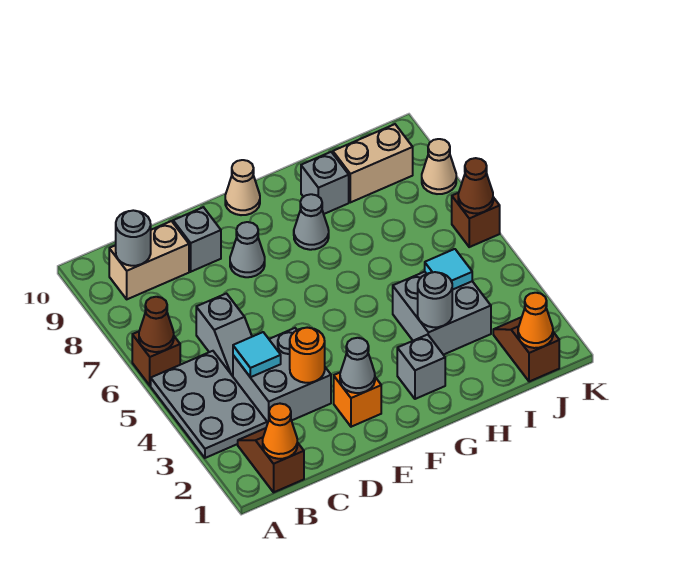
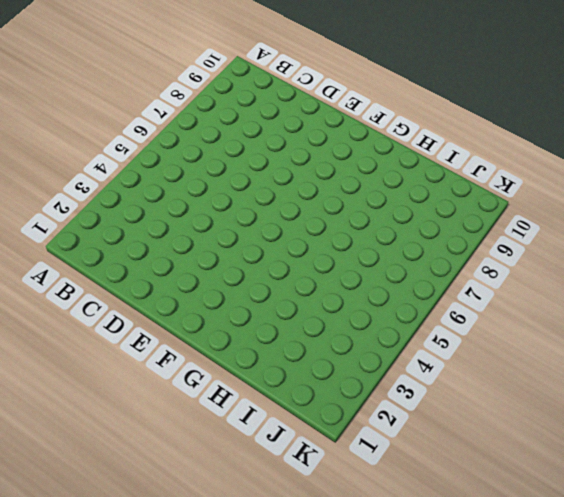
none -> grey 2x3 plate [151,351,267,458]
none -> brown 1x1 brick [132,332,180,386]
none -> brown 1x2 slope [238,428,304,492]

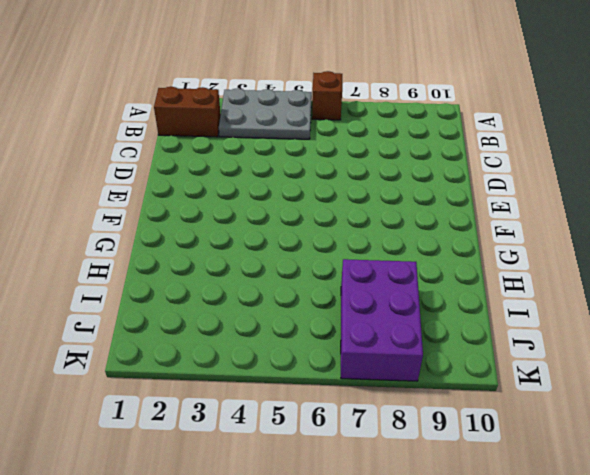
brown 1x2 brick [154,87,221,137] -> brown 1x2 slope [238,428,304,492]
purple 2x3 brick [341,259,423,381] -> tan 1x1 cone [422,139,456,194]
none -> tan 1x2 brick [109,221,189,299]
none -> grey 2x2 brick [233,328,331,424]
none -> grey 1x2 slope [196,294,252,376]

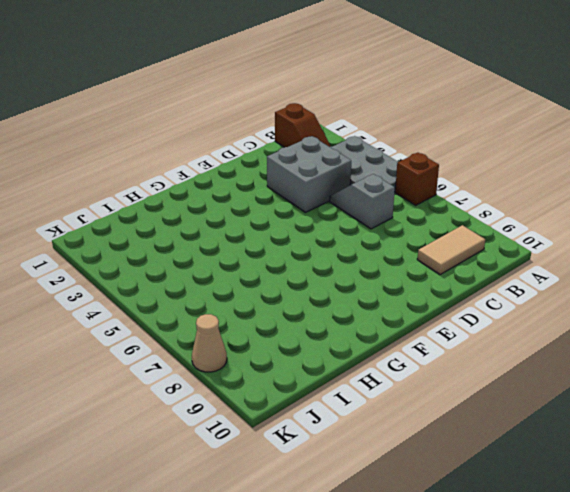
tan 1x2 tile [417,225,485,275] -> tan 1x2 brick [109,221,189,299]
none -> grey 1x1 brick [173,207,221,272]
none -> orange 1x1 brick [334,373,381,427]
none -> grey 1x1 cone [230,222,265,277]

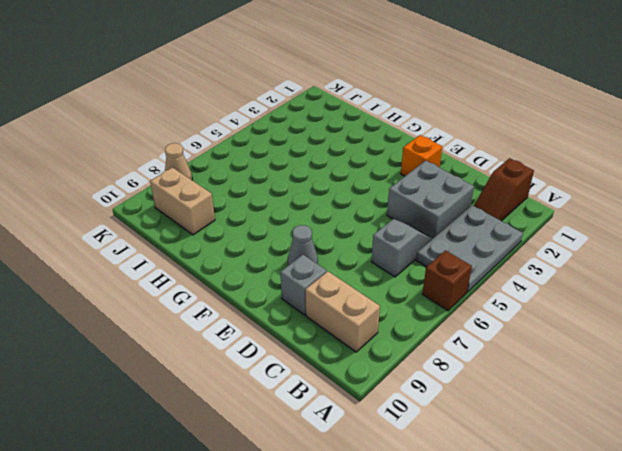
none -> tan 1x1 cone [225,160,260,215]
none -> grey 1x1 brick [397,335,445,399]
none -> grey 1x1 cone [294,194,329,250]

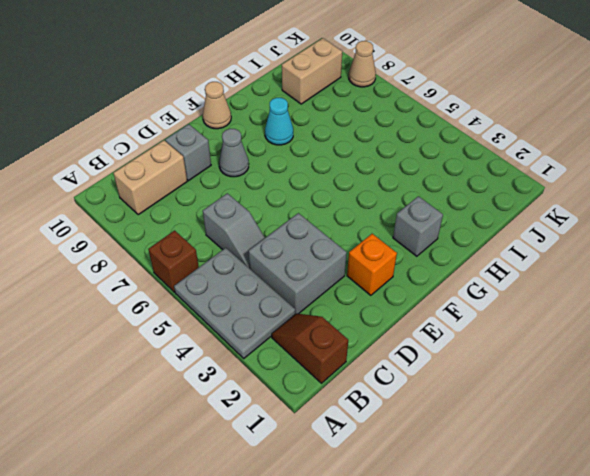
cyan 1x1 cone [265,98,293,145] -> grey 1x1 cone [294,194,329,250]
none -> grey 2x2 brick [393,272,491,355]
none -> grey 1x1 brick [301,152,349,214]
none -> brown 1x2 slope [493,317,559,382]

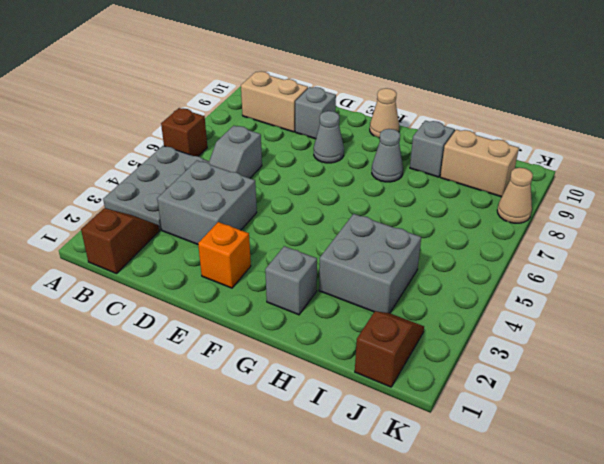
none -> brown 1x1 brick [452,193,500,247]
none -> brown 1x1 cone [139,297,174,352]
none -> orange 1x1 cone [263,404,297,459]

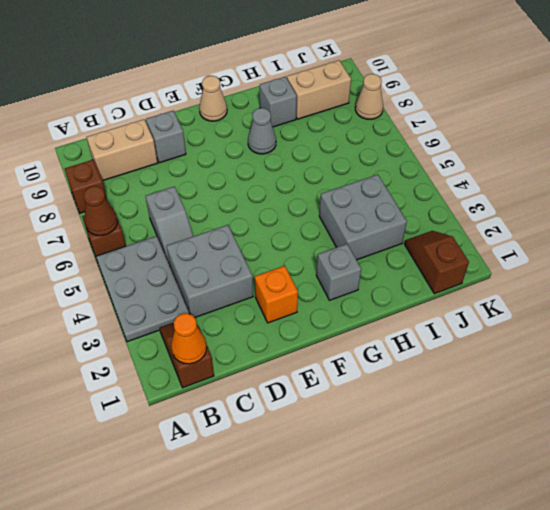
brown 1x1 brick [65,160,107,213] -> brown 1x1 brick moved to [452,193,500,247]
none -> grey 1x1 cone [230,222,265,277]
none -> grey 1x1 round brick [116,210,151,266]
none -> cyan 1x1 tile [233,332,281,377]

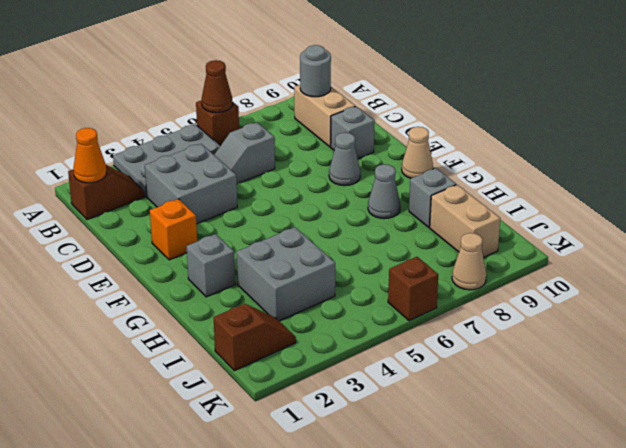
none -> cyan 1x1 tile [233,332,281,377]
none -> orange 1x1 round brick [290,328,325,383]
none -> grey 1x1 cone [340,338,375,393]

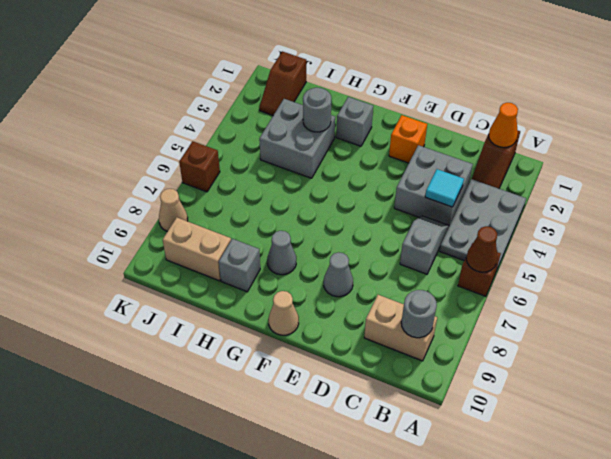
none -> grey 1x1 brick [173,207,221,272]
none -> orange 1x1 round brick [290,328,325,383]
none -> grey 1x1 cone [340,338,375,393]

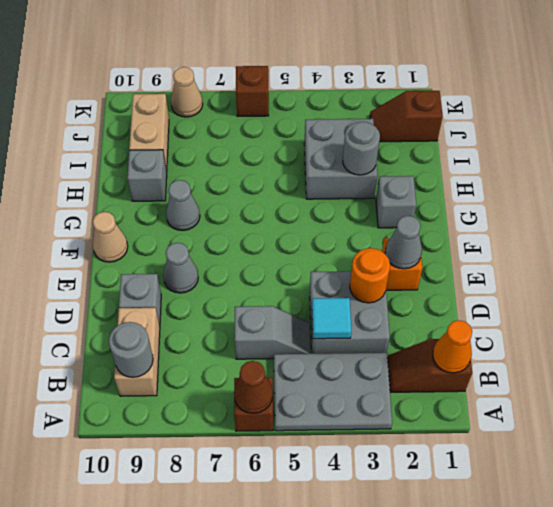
none -> cyan 1x1 tile [425,249,472,290]
none -> orange 1x1 cone [518,293,553,348]
none -> brown 1x1 cone [458,158,493,213]

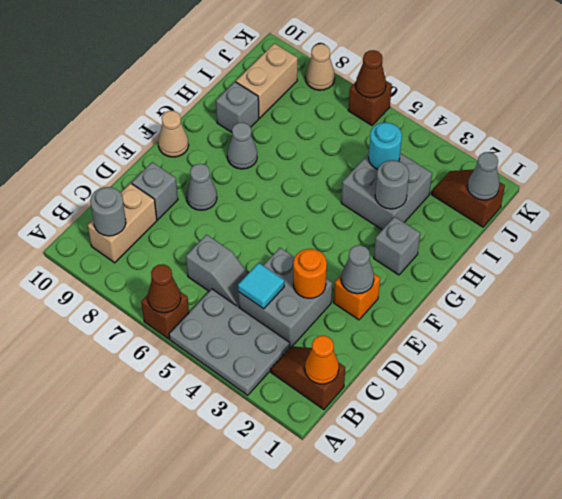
cyan 1x1 round brick [369,122,402,169] -> cyan 1x1 tile [425,249,472,290]
grey 1x1 cone [468,152,500,200] -> orange 1x1 cone [518,293,553,348]

